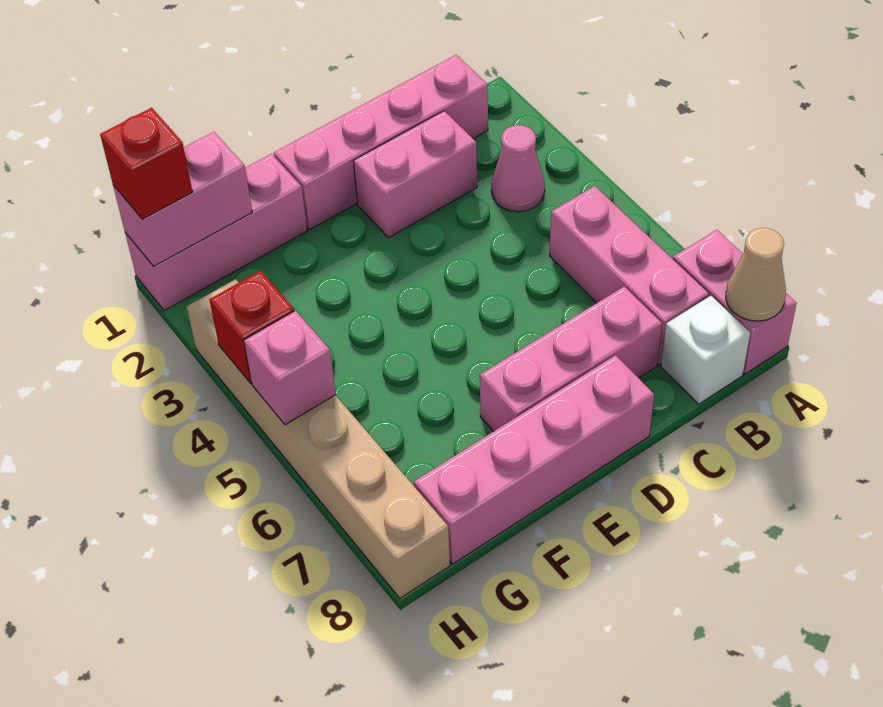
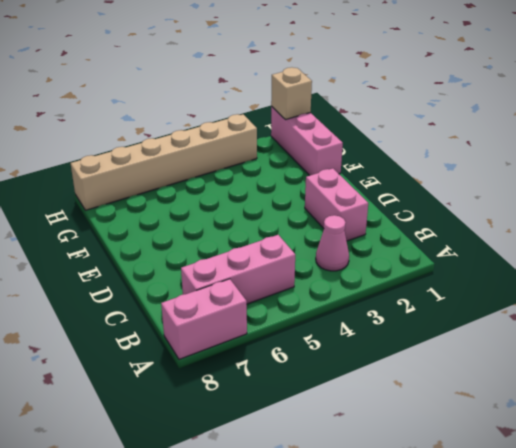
tan 1x1 brick [271,67,312,120] -> pink 1x2 brick [113,132,252,266]
none -> pink 1x4 brick [274,55,488,229]
none -> white 1x1 brick [661,296,750,404]
none -> pink 1x3 brick [480,287,662,431]

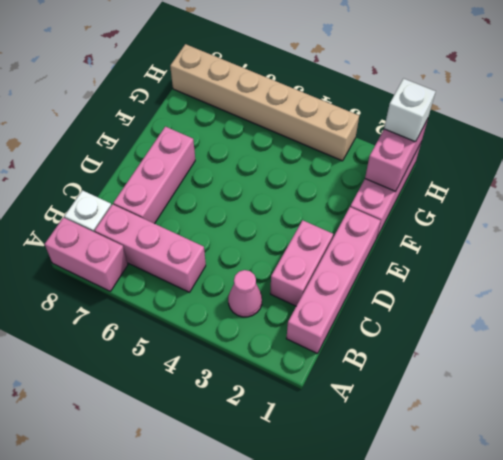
white 1x1 brick [384,79,436,142] -> red 1x1 brick [100,108,193,219]
none -> pink 1x4 brick [414,355,654,564]
none -> tan 1x1 cone [726,228,786,321]
none -> red 1x1 brick [209,271,294,383]

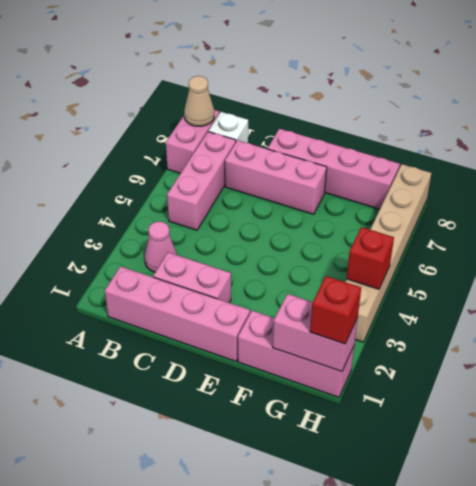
none -> pink 1x1 brick [244,311,336,425]

